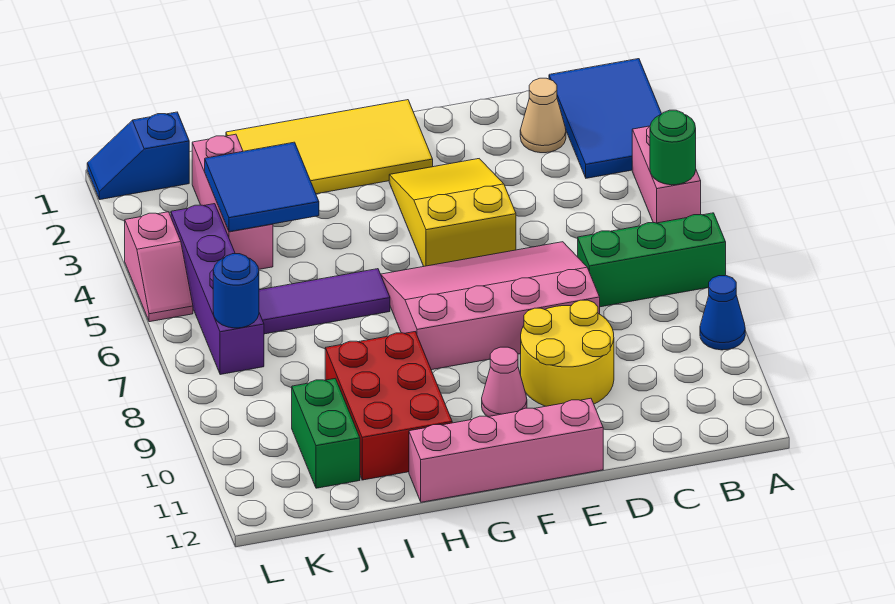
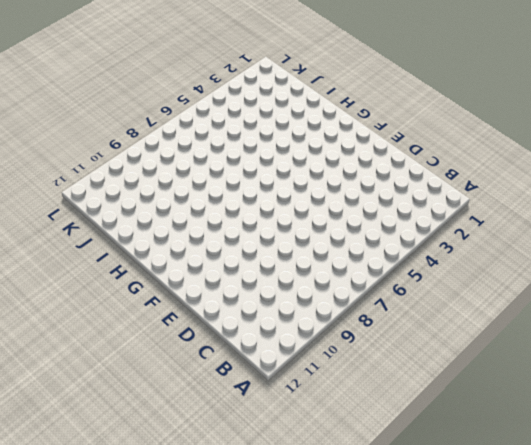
none -> blue 2x3 tile [549,59,662,178]
none -> pink 1x2 brick [632,126,701,223]
none -> green 1x3 brick [578,213,726,307]

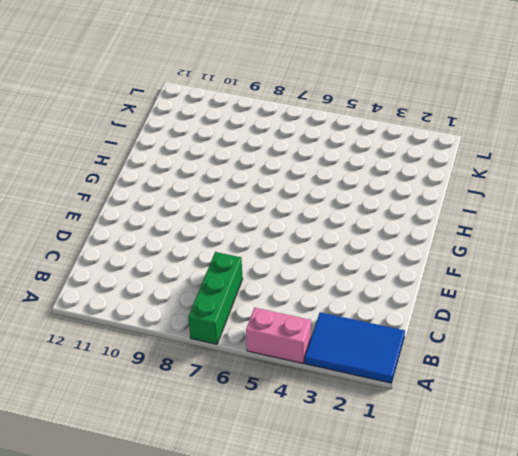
none -> blue 1x1 cone [700,276,745,350]
none -> tan 1x1 cone [520,78,566,153]
none -> pink 3x4 slope [381,242,600,370]

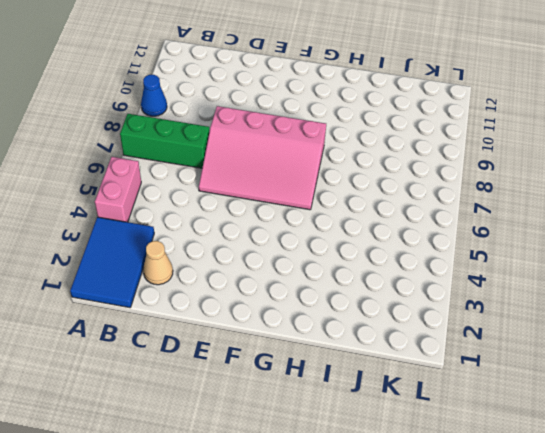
none -> yellow 2x2 round brick [521,300,614,406]
none -> yellow 2x3 slope [389,159,516,266]
none -> pink 1x4 brick [409,398,603,502]

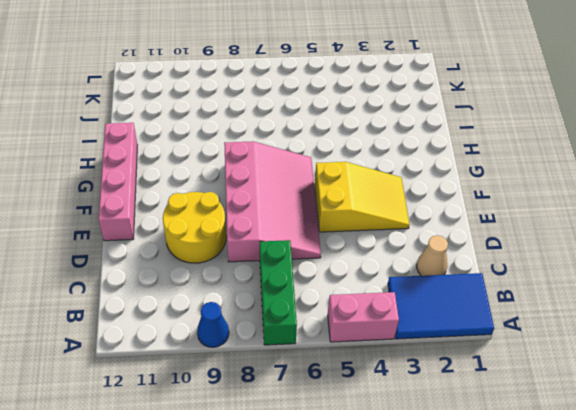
none -> yellow 2x4 tile [226,100,433,194]
none -> pink 1x1 cone [482,347,527,417]
none -> purple 1x3 tile [259,269,390,334]

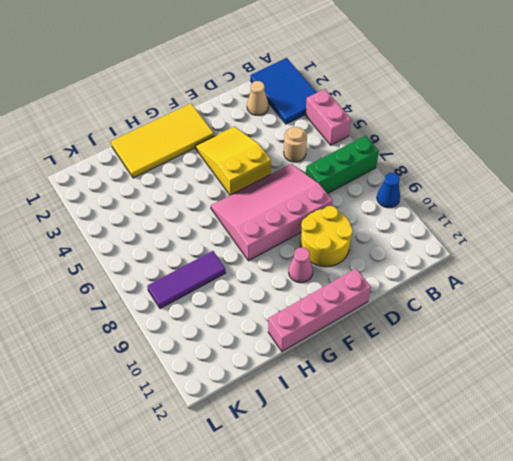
tan 1x1 round brick [284,127,307,162] -> none
purple 1x3 tile [147,251,226,309] -> purple 1x3 tile moved to [259,269,390,334]
none -> red 2x3 brick [325,332,452,480]
none -> pink 1x3 brick [192,134,273,269]
none -> green 1x2 brick [292,378,360,488]

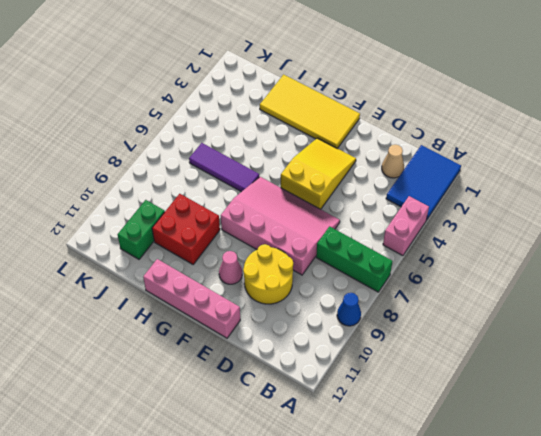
red 2x2 brick [152,194,220,264] -> red 2x3 brick [325,332,452,480]
none -> pink 1x3 brick [192,134,273,269]
none -> blue 1x2 slope [87,112,189,200]
none -> purple 1x4 brick [171,204,264,375]

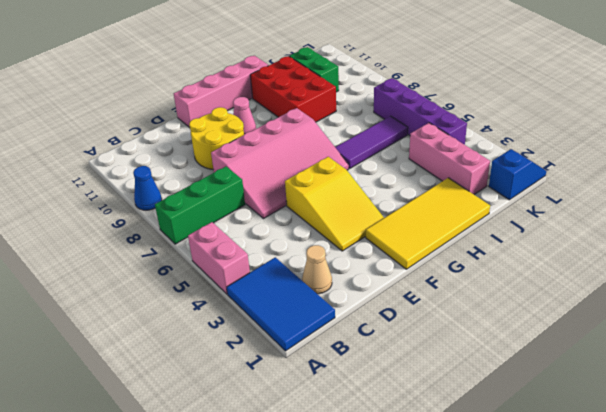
none -> pink 1x2 slope [125,212,193,322]
none -> green 1x1 round brick [650,110,696,185]
none -> blue 2x2 tile [205,142,319,232]

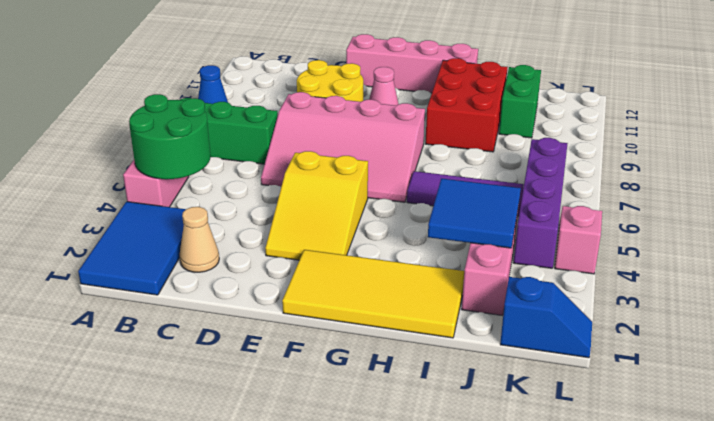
green 2x2 round brick [129,94,211,179] -> green 1x1 round brick [650,110,696,185]
none -> blue 1x1 round brick [213,254,259,328]

